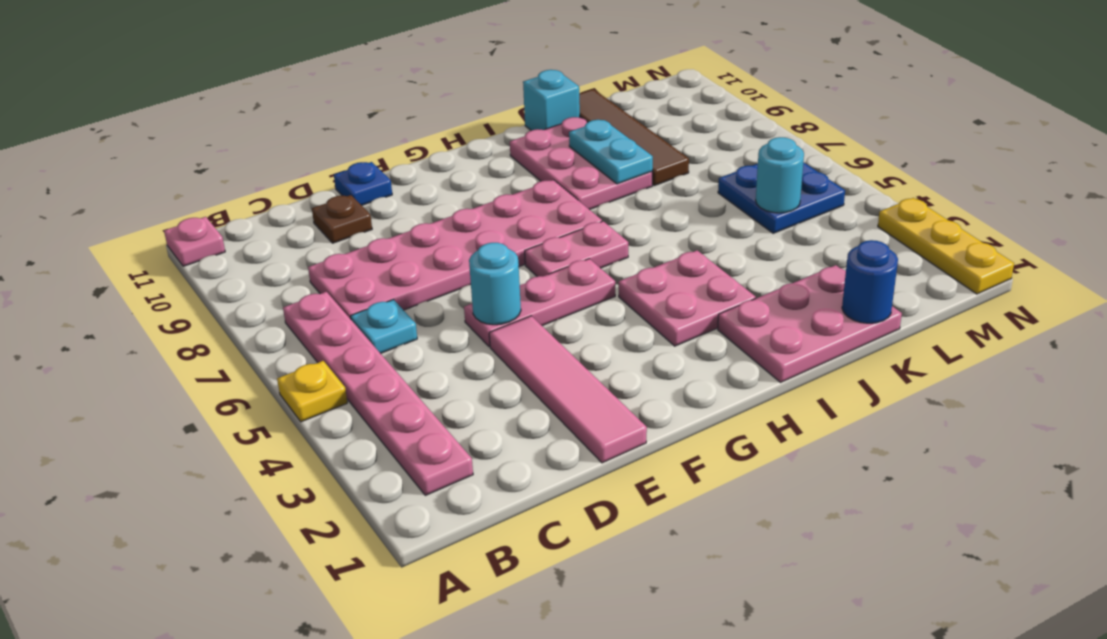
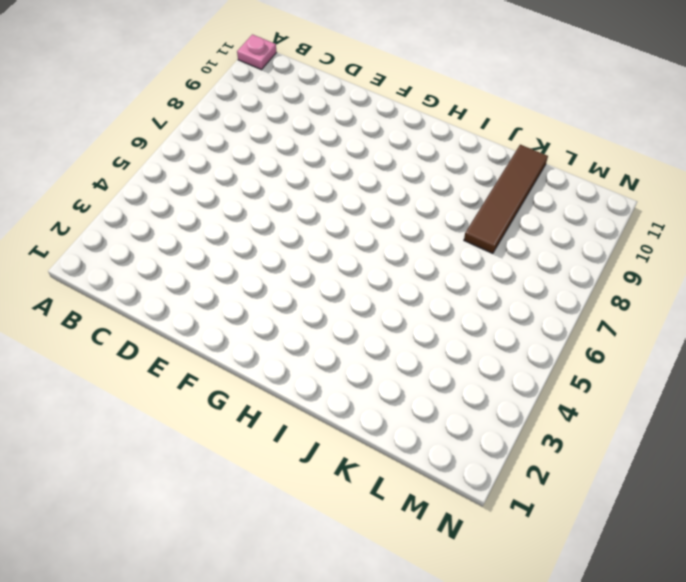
none -> yellow 1x1 plate [277,361,347,422]
none -> pink 1x6 plate [283,292,473,495]
none -> cyan 1x1 plate [350,300,417,353]

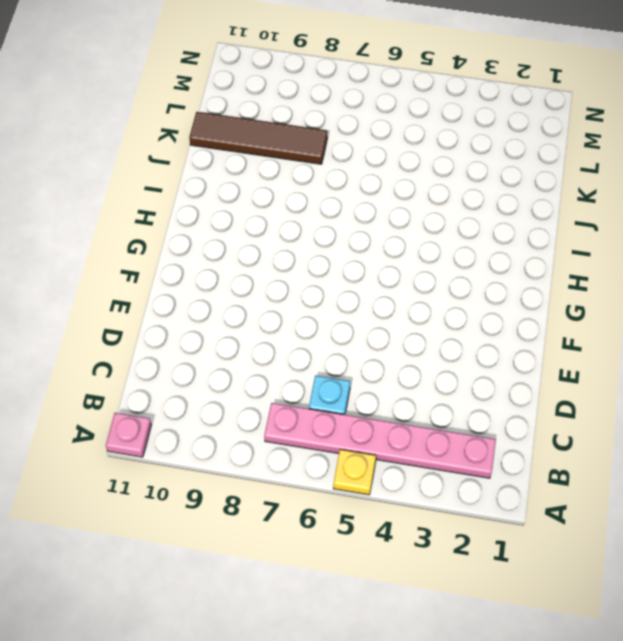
none -> pink 2x6 plate [308,180,602,319]
none -> brown 1x1 plate [312,195,372,243]
none -> pink 1x4 tile [489,316,647,463]

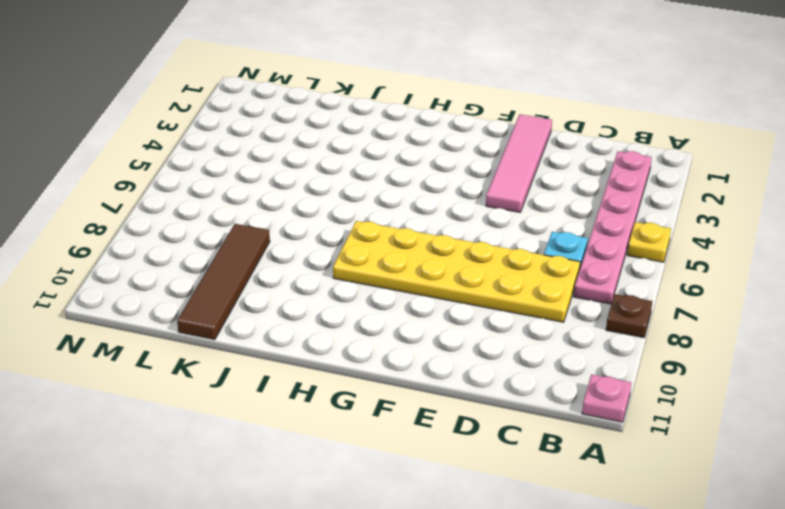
brown 1x1 plate [606,294,652,338] -> brown 1x1 plate moved to [312,195,372,243]
yellow 2x6 plate [333,221,580,322] -> pink 2x6 plate [308,180,602,319]
none -> pink 1x3 plate [464,259,615,347]
none -> blue 1x1 plate [334,162,392,205]
none -> pink 1x2 plate [525,221,628,277]

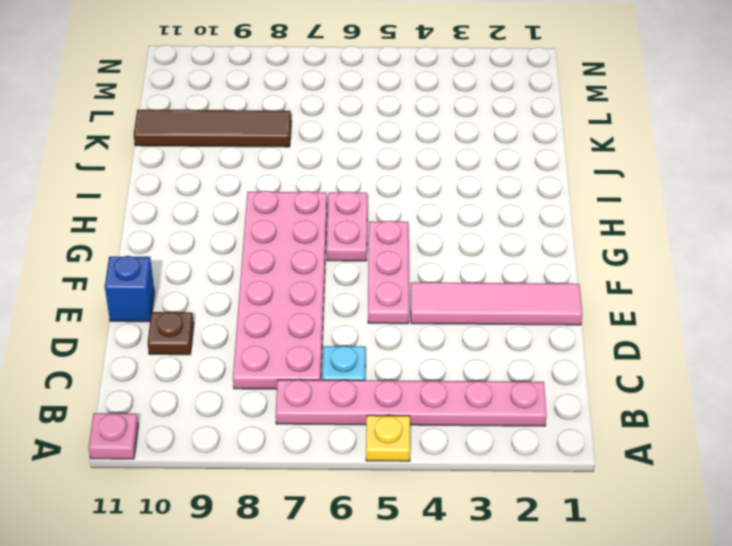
blue 1x1 brick [105,256,154,322] -> blue 1x1 plate [334,162,392,205]
none -> pink 2x2 plate [618,251,756,346]
none -> pink 2x3 plate [718,265,902,382]
none -> pink 2x3 plate [510,117,652,210]

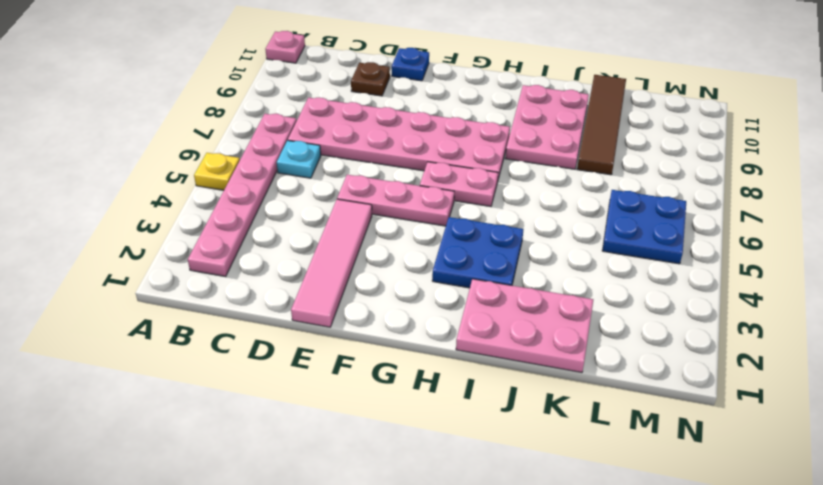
blue 2x2 plate [432,217,523,288] -> pink 2x2 plate [618,251,756,346]
none -> cyan 1x1 brick [523,70,580,131]
none -> yellow 1x3 plate [878,198,1014,294]
none -> cyan 1x1 round brick [469,243,521,325]

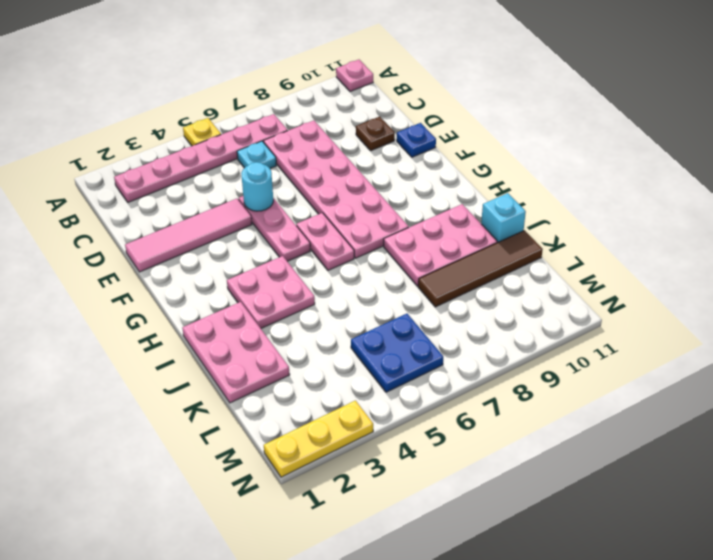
none -> cyan 1x2 plate [569,120,653,184]
none -> blue 1x1 round brick [842,240,898,323]
none -> cyan 1x1 round brick [756,137,804,213]

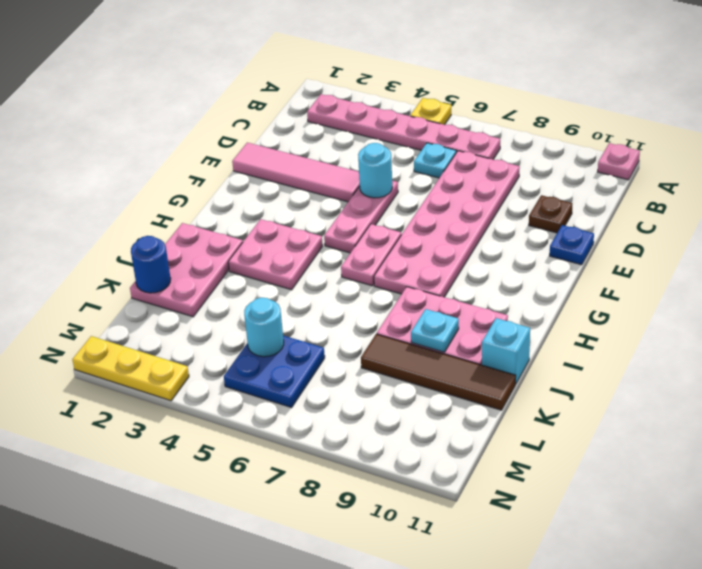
cyan 1x1 plate [411,309,459,352] -> cyan 1x2 plate [569,120,653,184]

